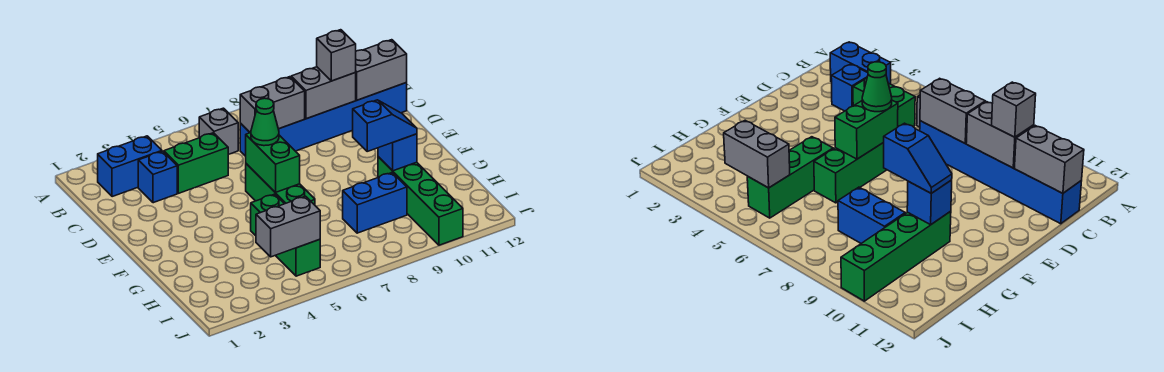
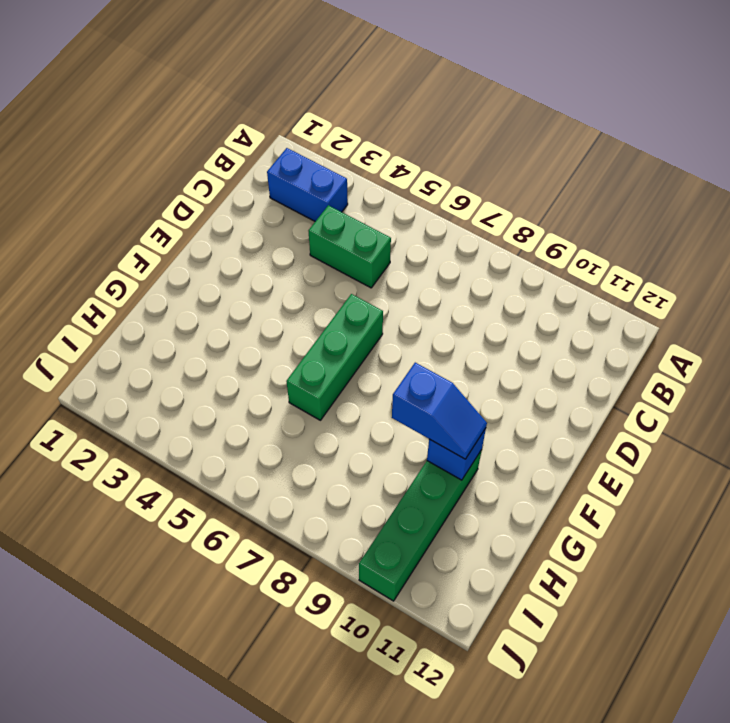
none -> grey 1x1 brick [199,108,238,155]
none -> blue 1x1 brick [138,151,177,203]
none -> blue 1x6 brick [240,83,407,156]

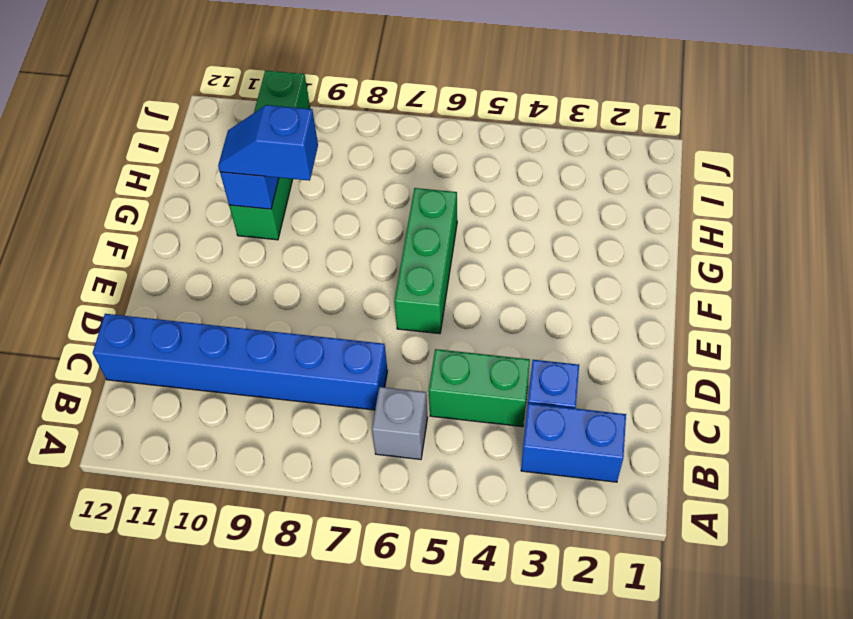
none -> green 1x3 brick [251,194,320,276]
none -> blue 1x2 brick [343,173,407,233]
none -> grey 1x2 brick [240,77,305,133]

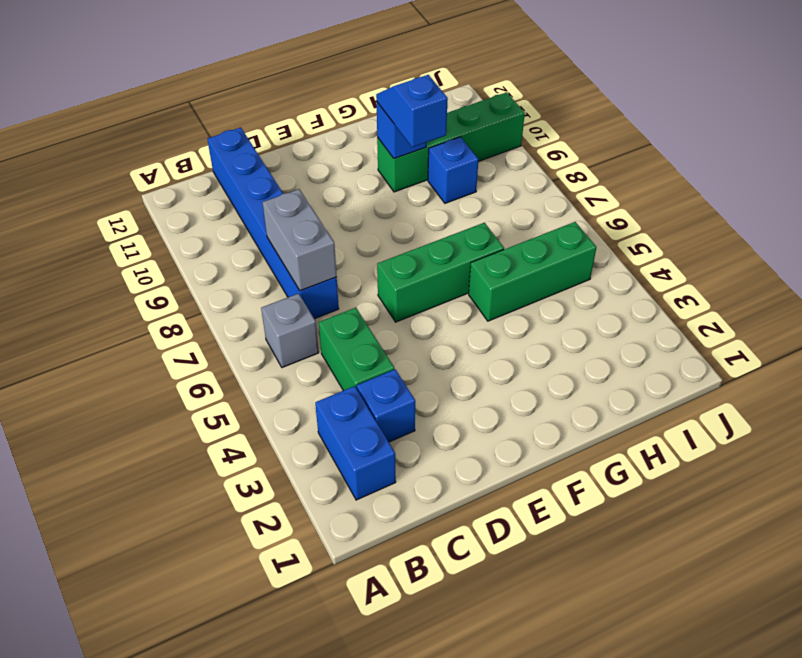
blue 1x1 brick [428,137,479,203] -> blue 1x2 brick [343,173,407,233]
none -> grey 1x2 brick [291,67,356,119]
none -> grey 1x2 brick [355,40,407,100]
none -> green 1x2 brick [246,133,300,192]

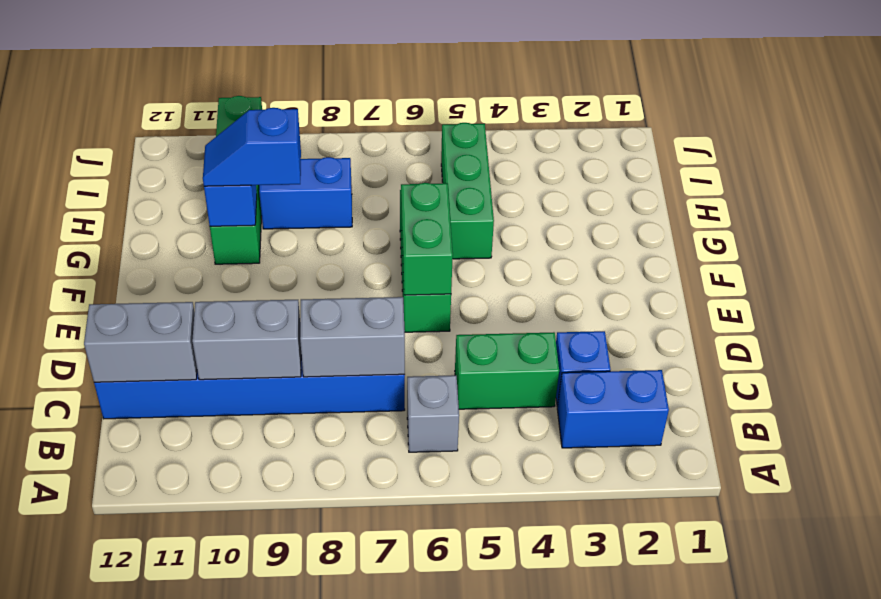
none -> grey 1x2 brick [256,196,320,257]
none -> grey 1x1 brick [317,30,356,81]
none -> green 1x1 cone [251,98,279,146]

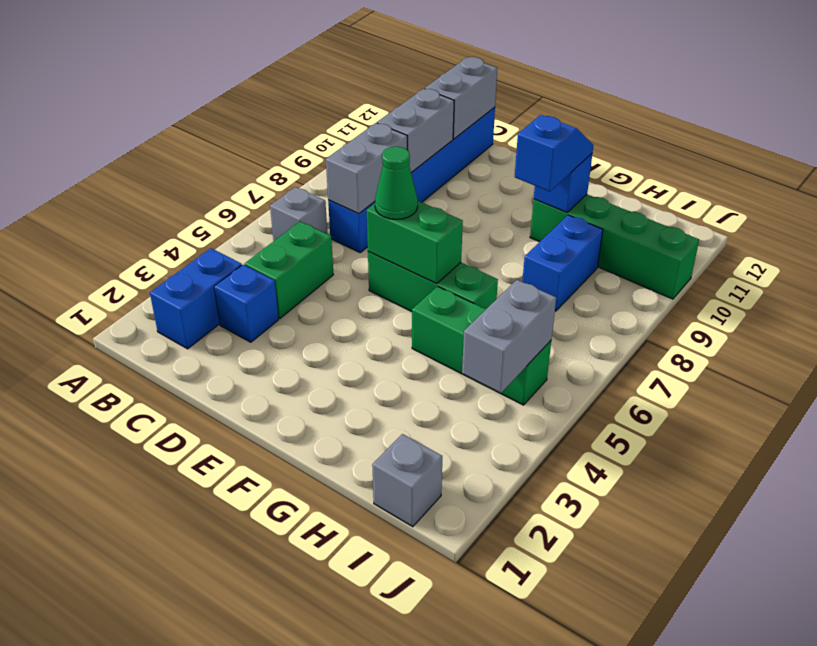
grey 1x1 brick [372,434,442,527] -> grey 1x1 brick moved to [317,30,356,81]

